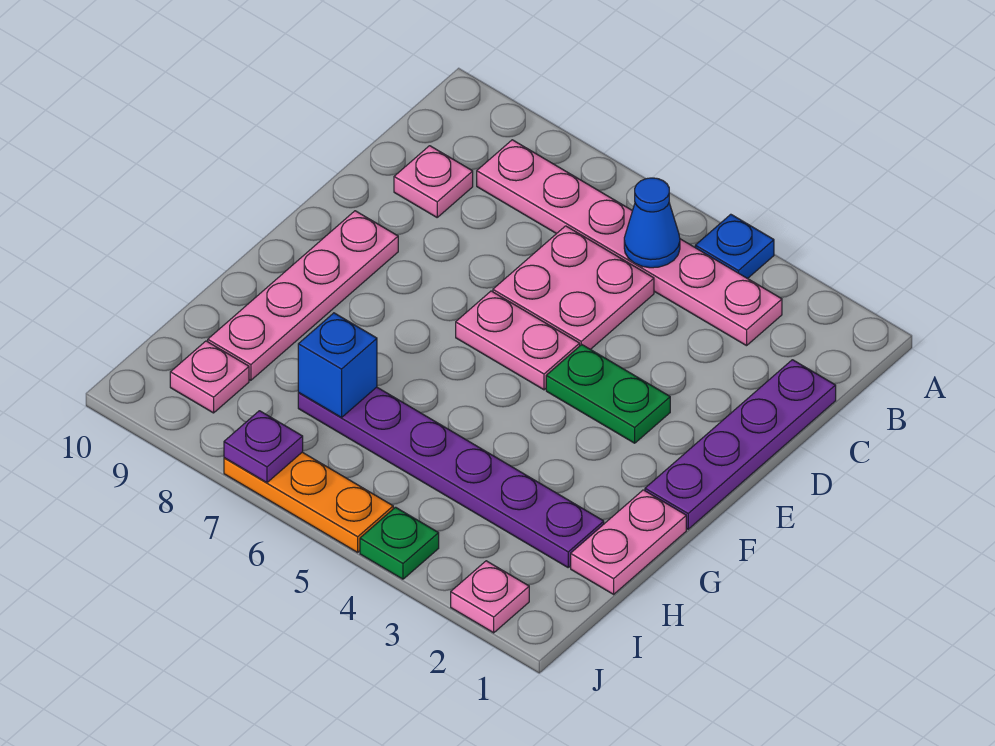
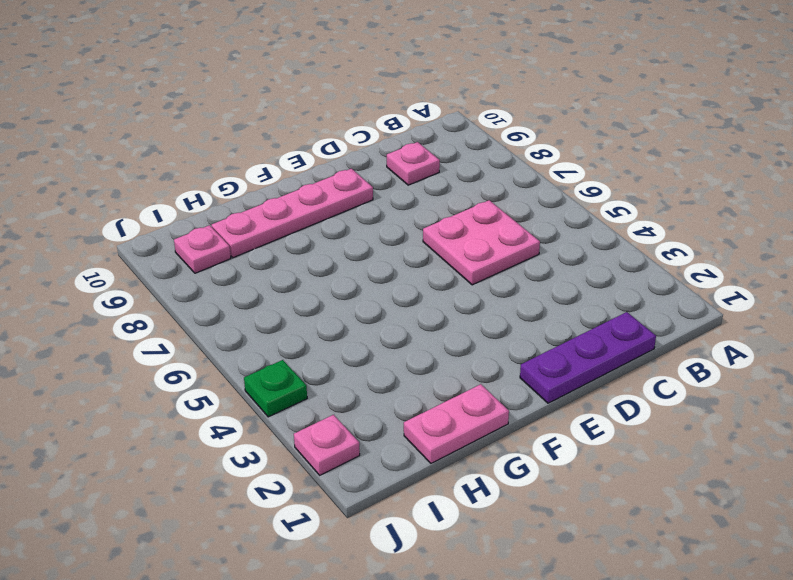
purple 1x3 plate [520,312,656,403] -> purple 1x4 plate [645,360,836,529]
none -> blue 1x1 plate [695,214,774,279]
none -> pink 1x6 plate [477,140,782,346]
none -> green 1x2 plate [546,345,670,443]

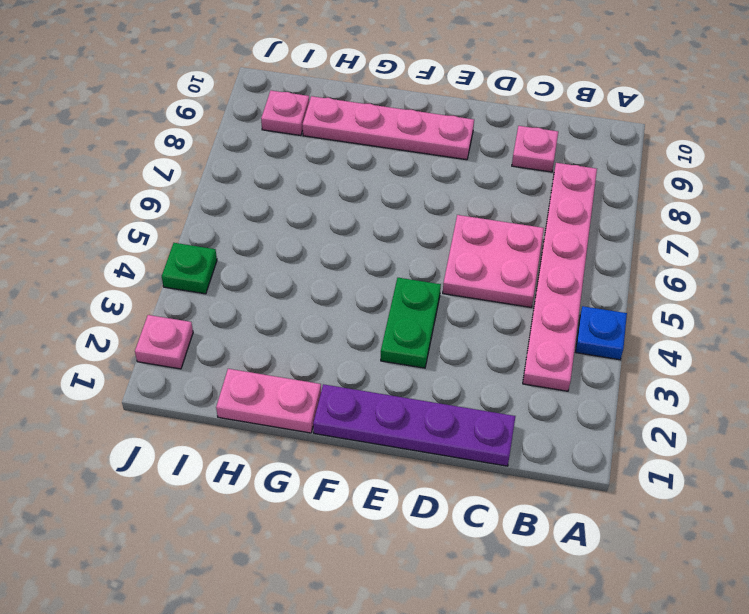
none -> pink 1x2 plate [456,291,580,390]
none -> purple 1x6 plate [298,387,604,567]
none -> orange 1x3 plate [224,452,393,552]

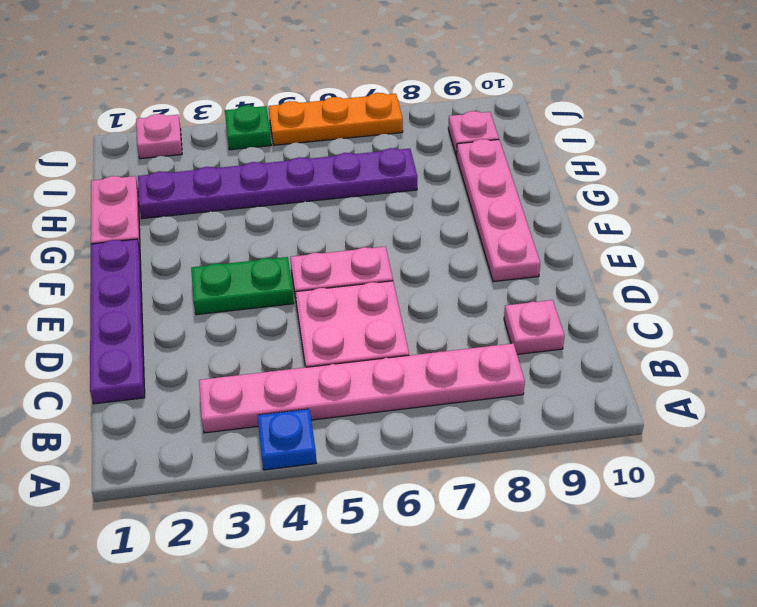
none -> blue 1x1 cone [624,178,680,268]
none -> blue 1x1 brick [298,313,377,418]
none -> purple 1x1 plate [224,411,303,483]

